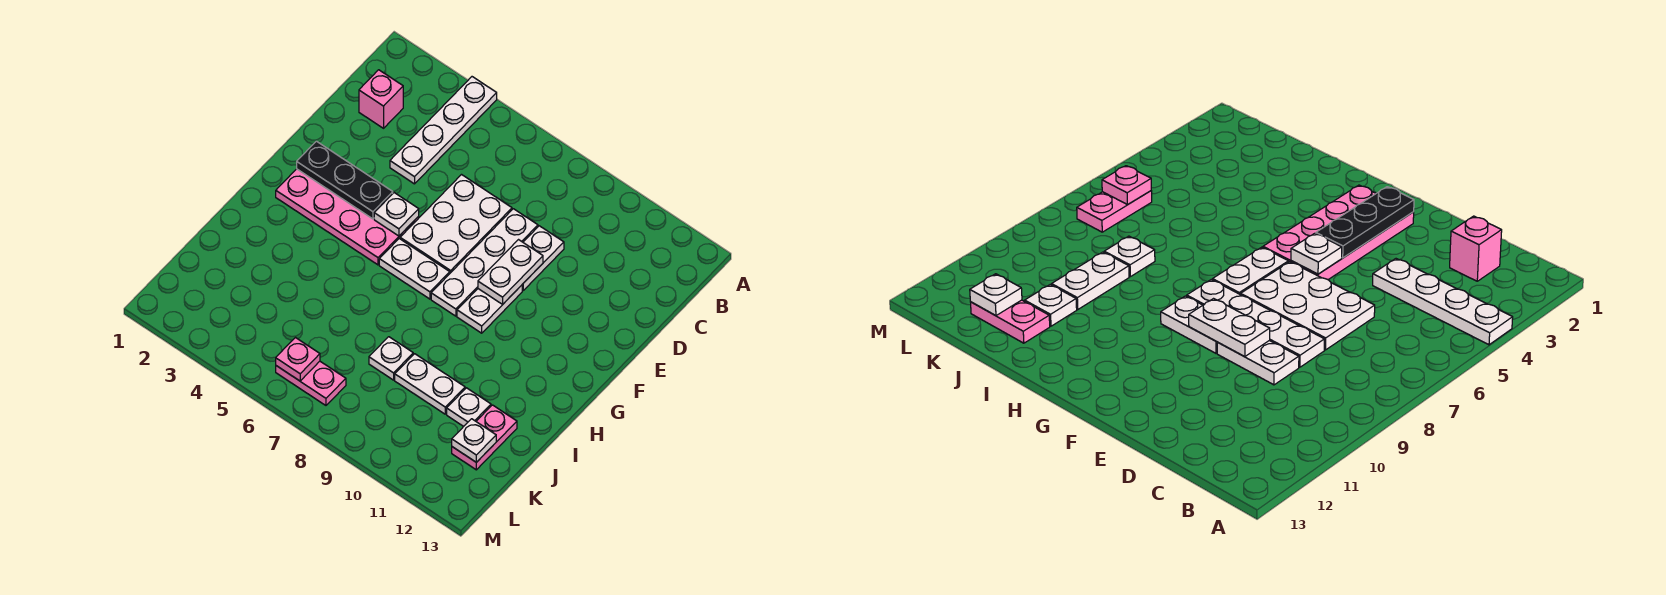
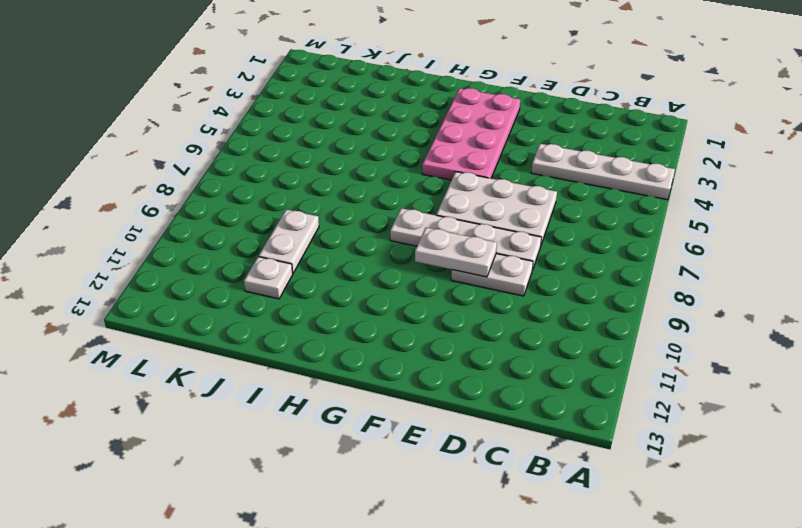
none -> pink 1x1 brick [359,70,403,128]
none -> white 1x2 plate [457,285,522,333]
none -> white 1x2 plate [379,239,450,299]

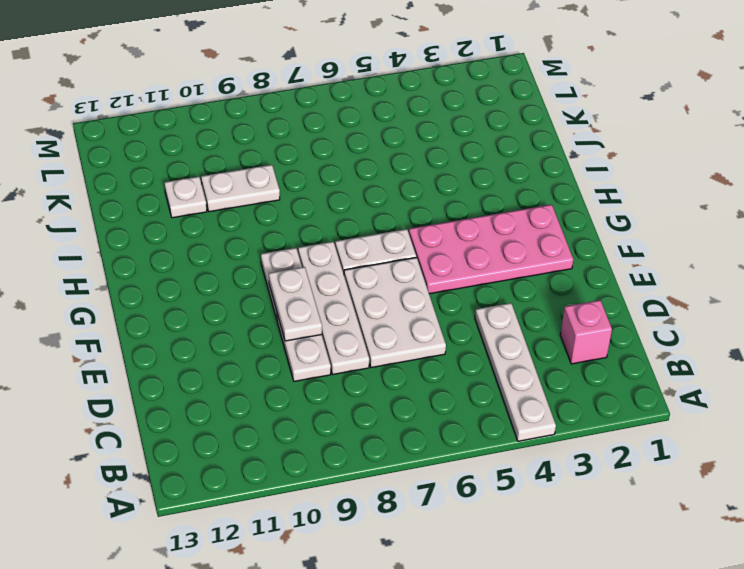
none -> white 1x1 plate [369,337,413,380]
none -> pink 1x2 plate [452,405,517,470]
none -> pink 1x2 plate [276,361,346,405]

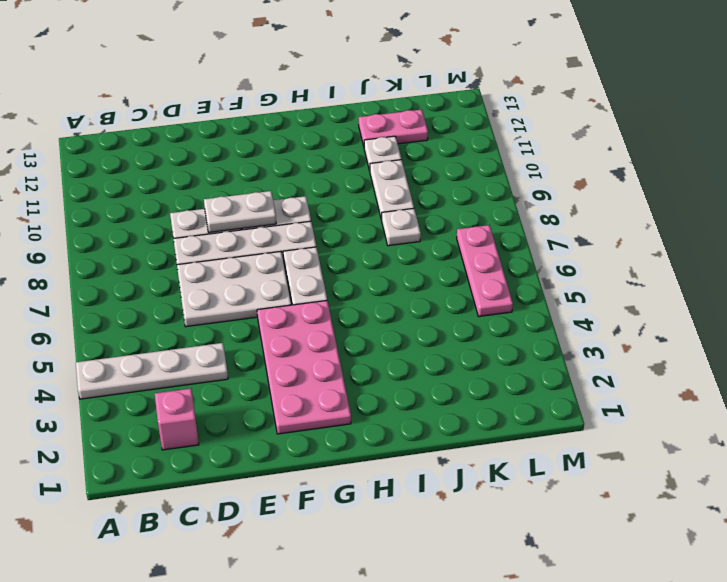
pink 1x3 plate [457,225,513,317] -> pink 1x2 plate [276,361,346,405]
none -> black 1x3 plate [297,141,393,219]
none -> white 1x1 plate [374,193,419,236]
none -> white 1x1 plate [452,419,496,462]

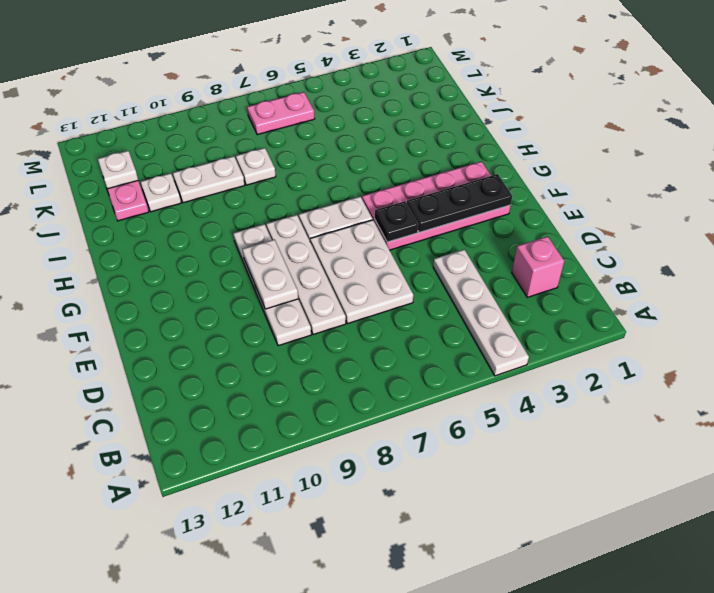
black 1x1 plate [375,201,418,242] -> white 1x1 plate [374,193,419,236]
none -> pink 1x1 plate [276,338,320,381]

